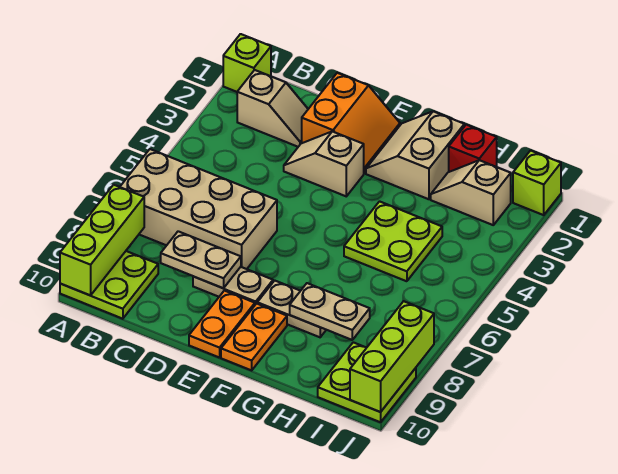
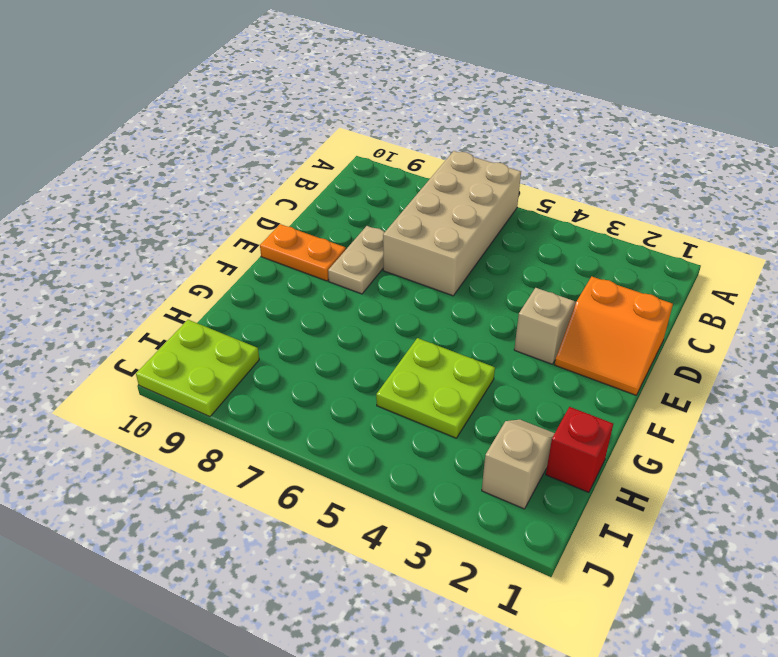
none -> lime 1x1 brick [223,34,271,92]
none -> lime 2x2 plate [60,251,158,319]
none -> tan 1x2 slope [237,70,308,147]

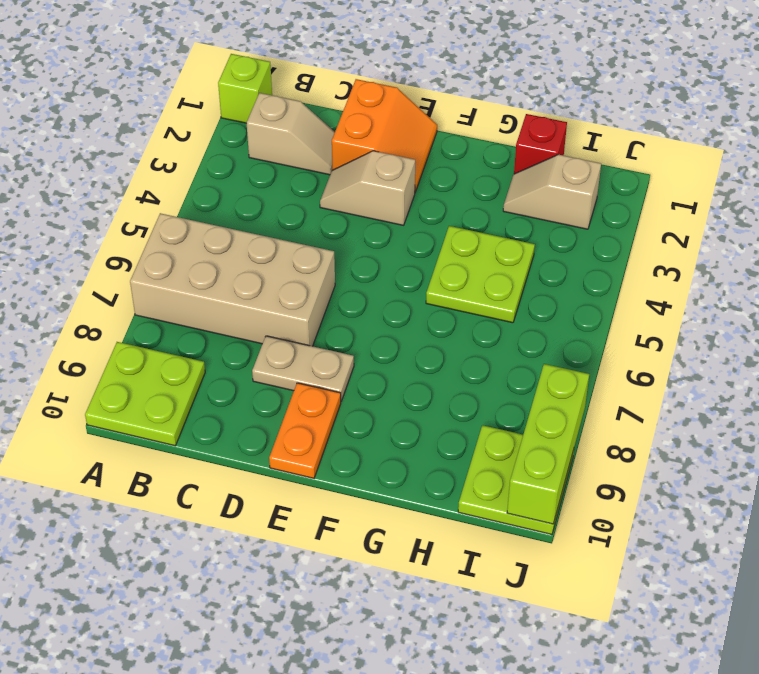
none -> tan 2x2 slope [366,111,464,199]
none -> tan 1x2 plate [257,281,326,337]
none -> orange 1x2 plate [221,304,287,370]

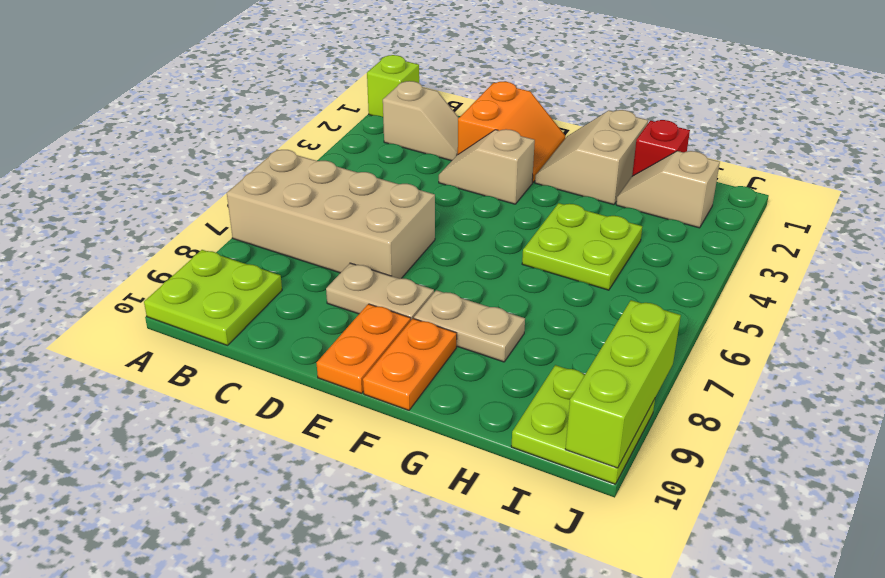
none -> lime 1x1 brick [513,151,561,215]
none -> lime 1x3 brick [60,185,144,295]
none -> tan 1x2 plate [161,231,241,288]

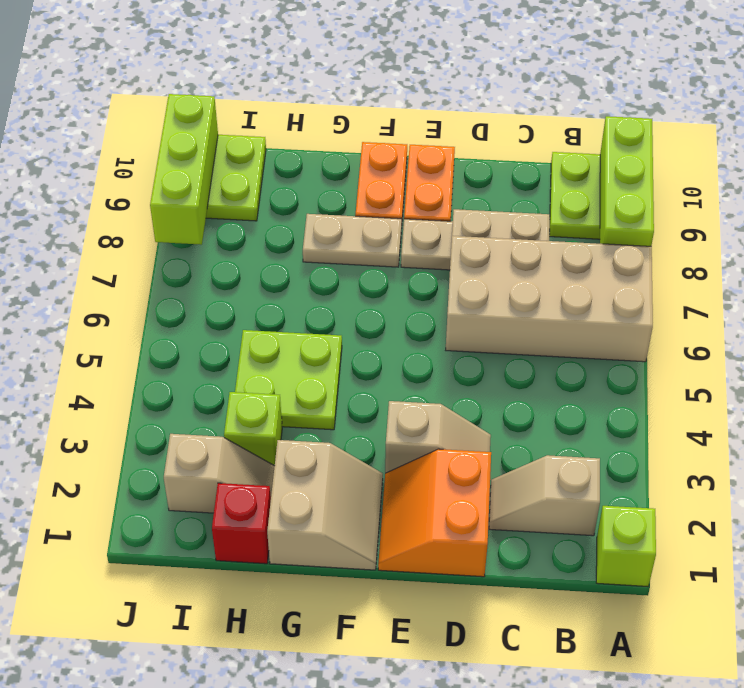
lime 1x1 brick [224,392,282,466] -> lime 1x1 brick moved to [513,151,561,215]
none -> tan 1x2 plate [290,283,370,340]

